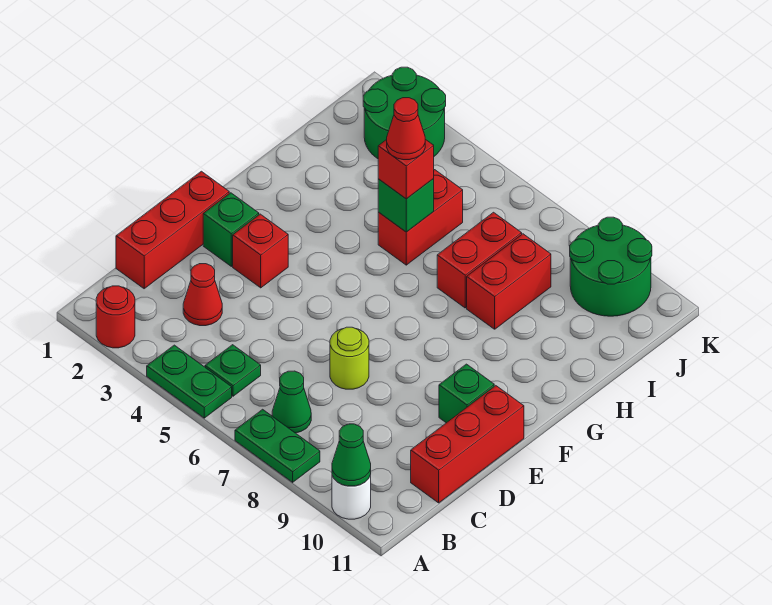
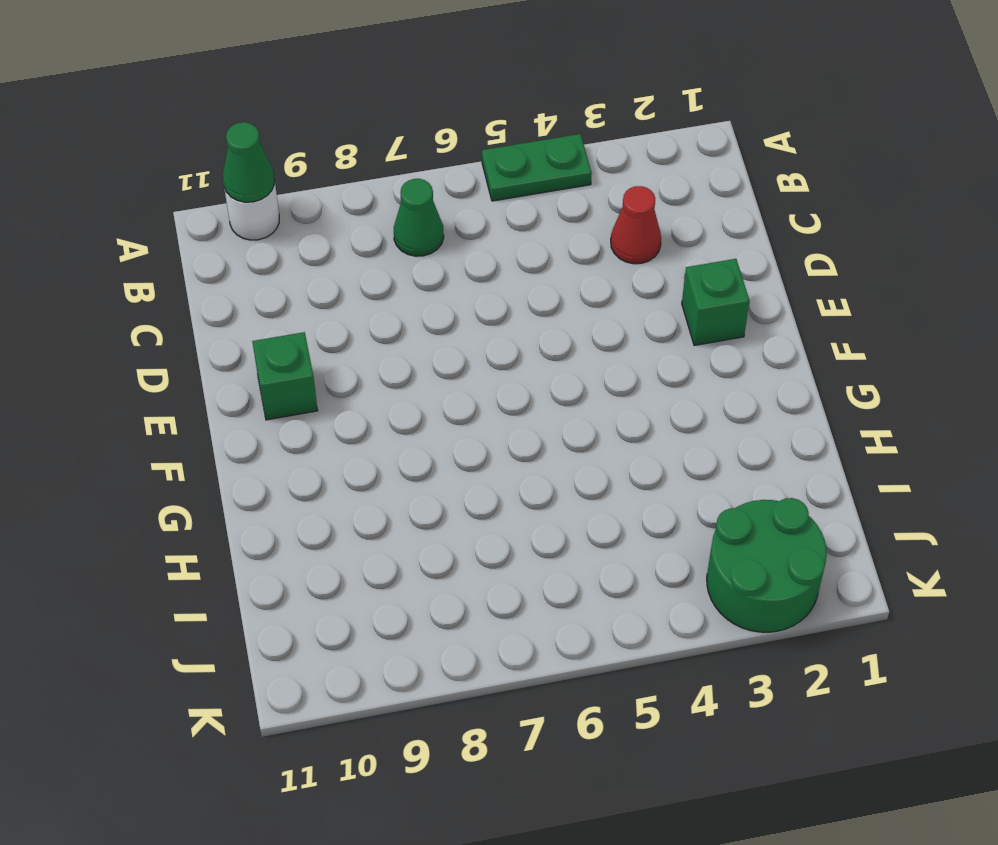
none -> red 1x1 round brick [96,286,135,348]
none -> green 1x2 plate [235,409,320,482]
none -> green 1x1 plate [205,345,261,396]

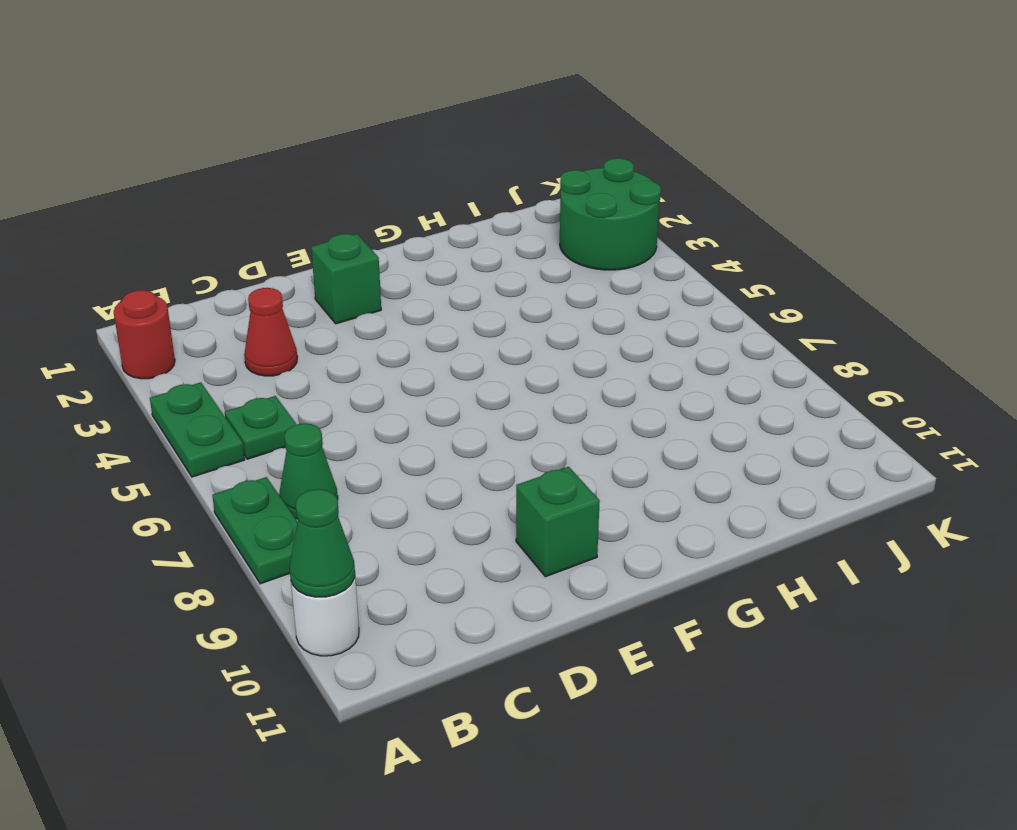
none -> red 1x3 brick [116,171,229,289]
none -> red 1x3 brick [411,386,524,503]
none -> lime 1x1 round brick [330,327,369,389]

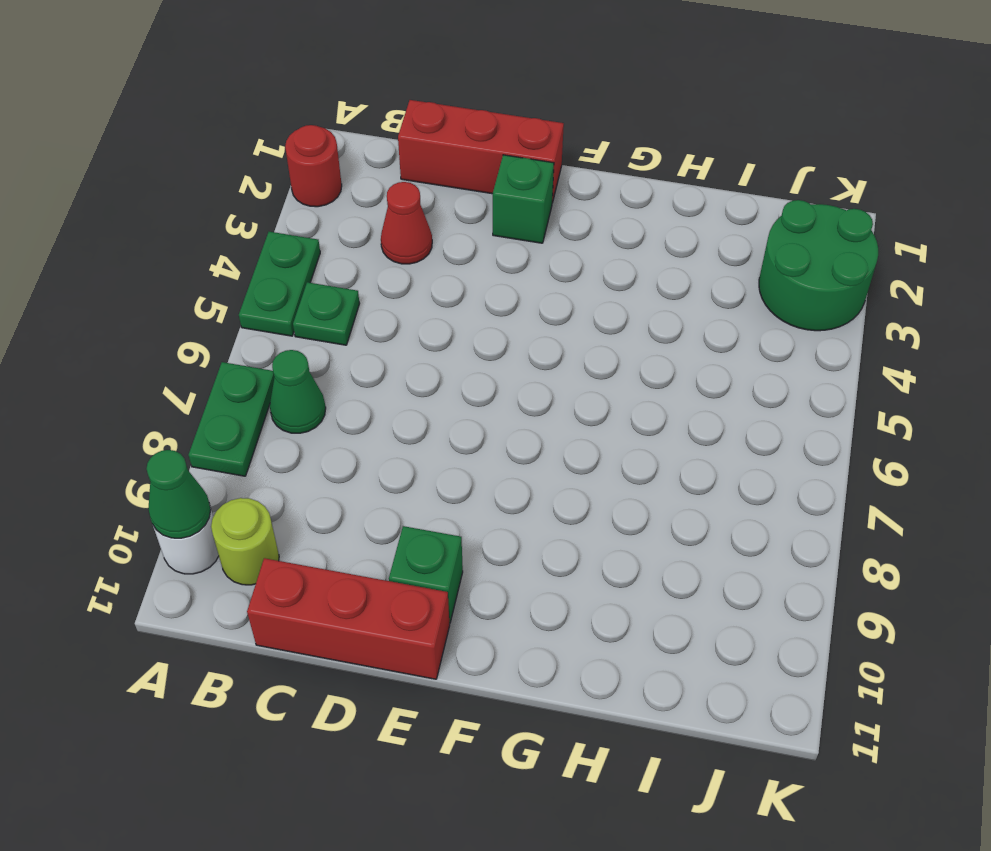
lime 1x1 round brick [211,498,279,585] -> lime 1x1 round brick moved to [330,327,369,389]
none -> red 1x1 brick [233,214,288,288]
none -> red 1x2 brick [378,170,463,265]
none -> red 1x2 brick [437,212,522,308]

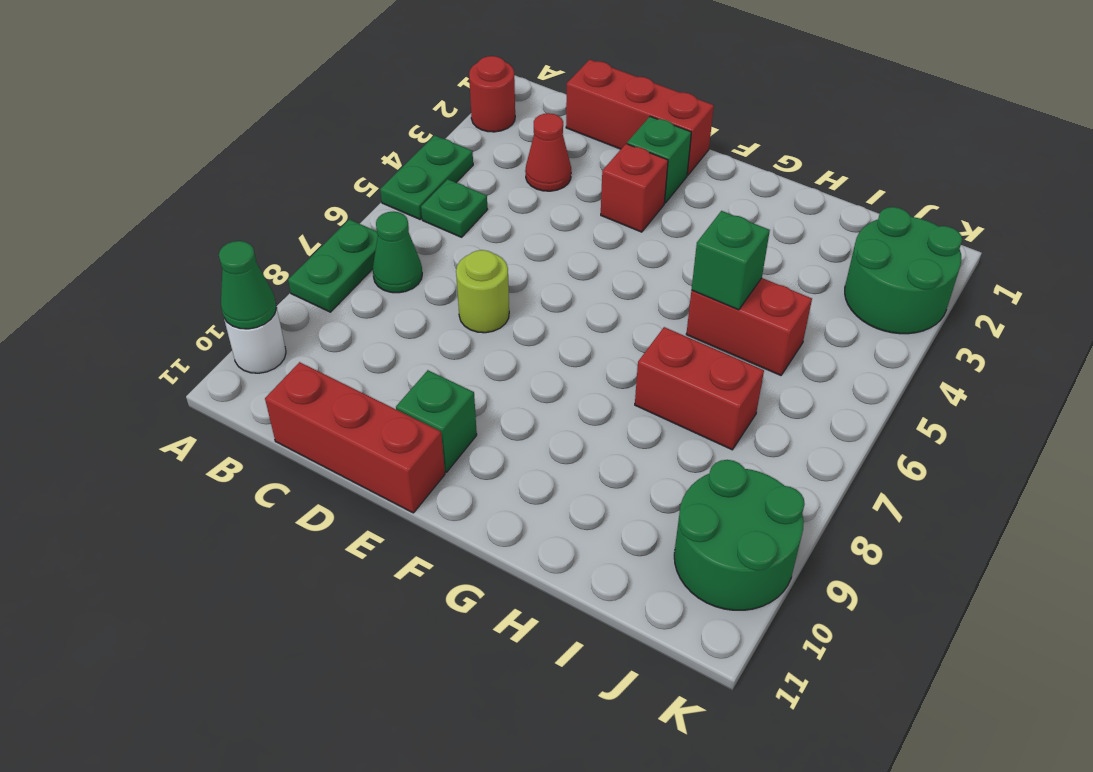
none -> red 1x2 brick [467,234,551,329]
none -> red 1x1 brick [378,139,434,199]
none -> red 1x1 cone [387,98,425,160]

